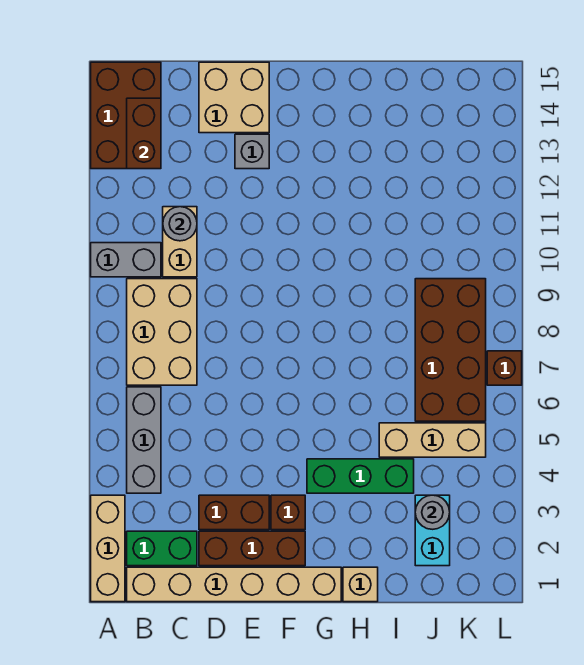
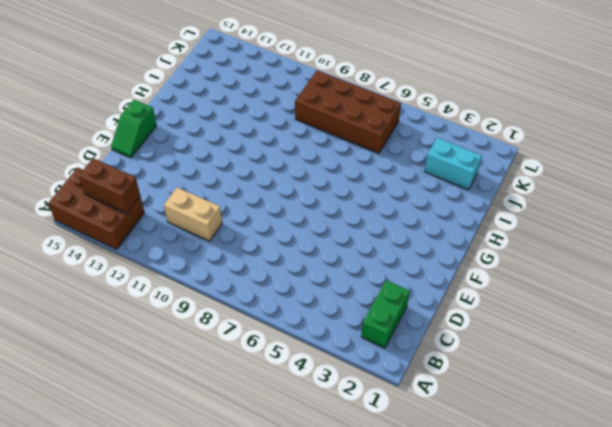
green 1x2 slope [111,100,157,158] -> tan 2x2 brick [199,62,269,133]
none -> tan 1x3 brick [91,495,125,602]
none -> grey 1x2 brick [91,243,161,277]
none -> tan 1x6 brick [127,567,341,602]

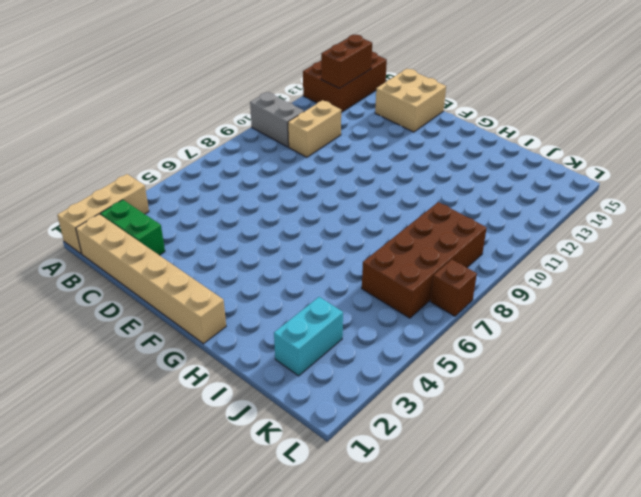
none -> grey 1x3 brick [127,387,161,493]
none -> tan 2x3 brick [127,279,197,385]
none -> brown 1x3 brick [199,531,305,566]

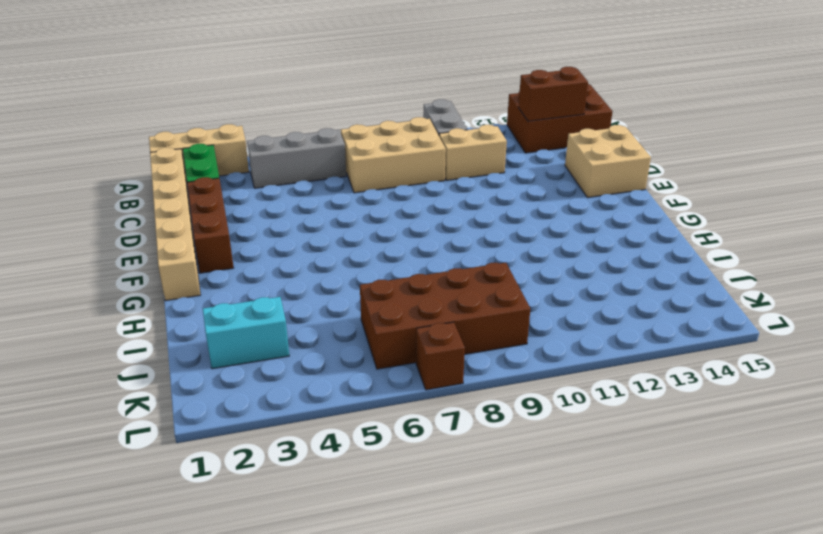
none -> brown 1x2 brick [199,495,269,530]
none -> grey 1x1 brick [235,134,269,169]
none -> brown 1x1 brick [271,495,305,530]

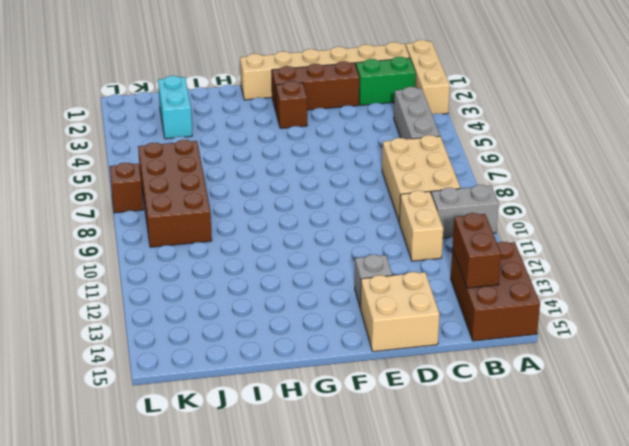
none -> brown 1x2 brick [199,495,269,530]
none -> green 1x3 brick [307,459,414,493]
none -> tan 1x1 brick [343,567,378,602]

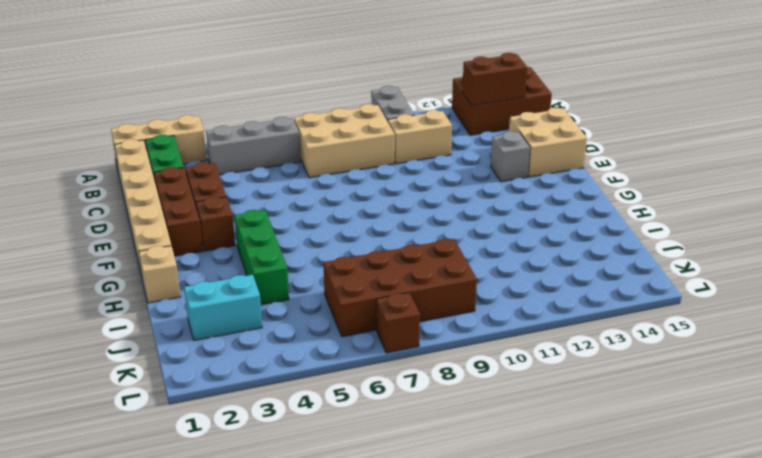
none -> tan 1x3 brick [379,423,486,457]
none -> grey 1x1 round brick [163,207,197,241]
none -> grey 1x1 round brick [415,495,450,529]

